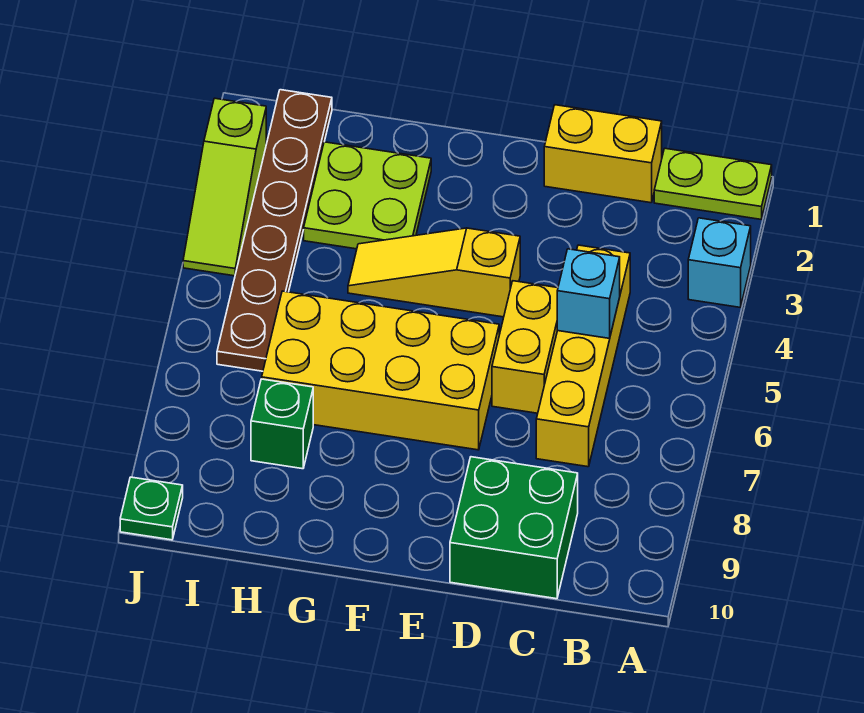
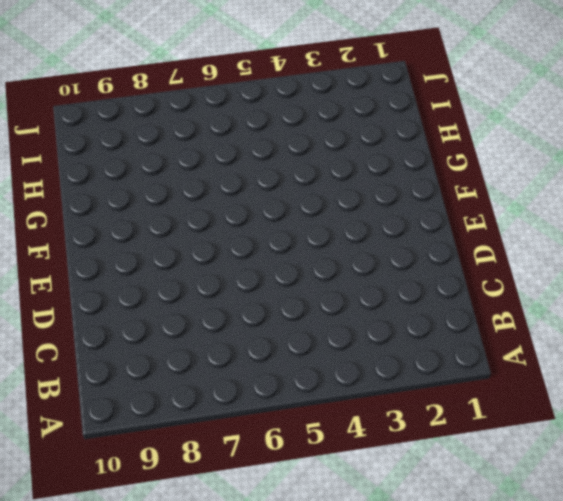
none -> lime 1x2 plate [654,148,772,219]
none -> cyan 1x1 brick [688,218,751,307]
none -> yellow 1x2 brick [544,105,662,203]

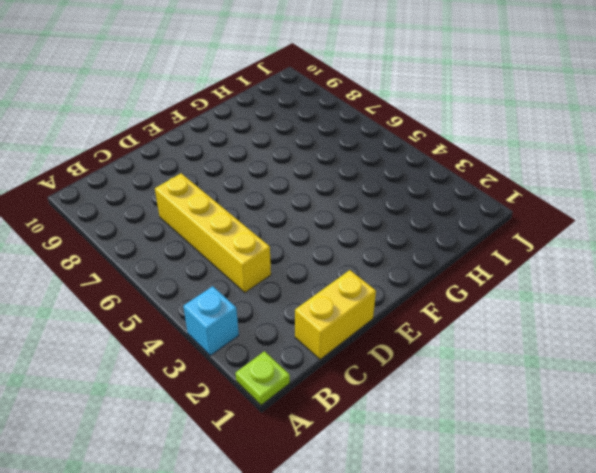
lime 1x1 plate [236,351,290,405] -> lime 1x2 plate [654,148,772,219]
none -> green 2x2 brick [450,457,578,599]
none -> yellow 1x2 brick [492,281,558,413]
none -> yellow 1x3 slope [348,228,520,317]

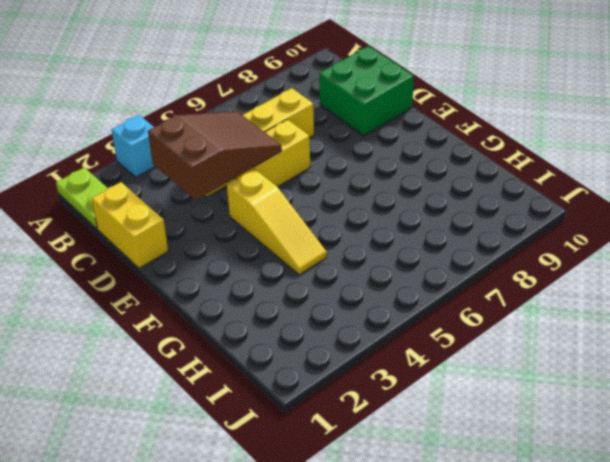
brown 2x3 slope [148,111,282,200] -> cyan 1x1 brick [557,249,620,338]
none -> yellow 2x4 brick [262,291,499,450]
none -> lime 2x2 plate [304,142,431,249]
none -> green 1x1 brick [251,379,313,469]

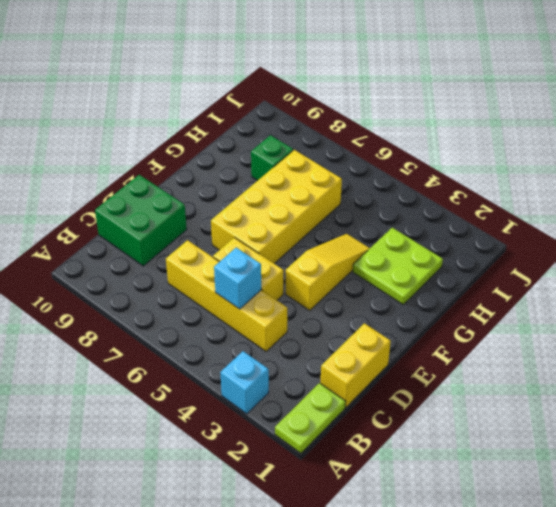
none -> brown 1x6 plate [217,90,332,371]
none -> lime 1x3 slope [183,98,266,276]
none -> green 1x1 plate [120,477,183,540]

